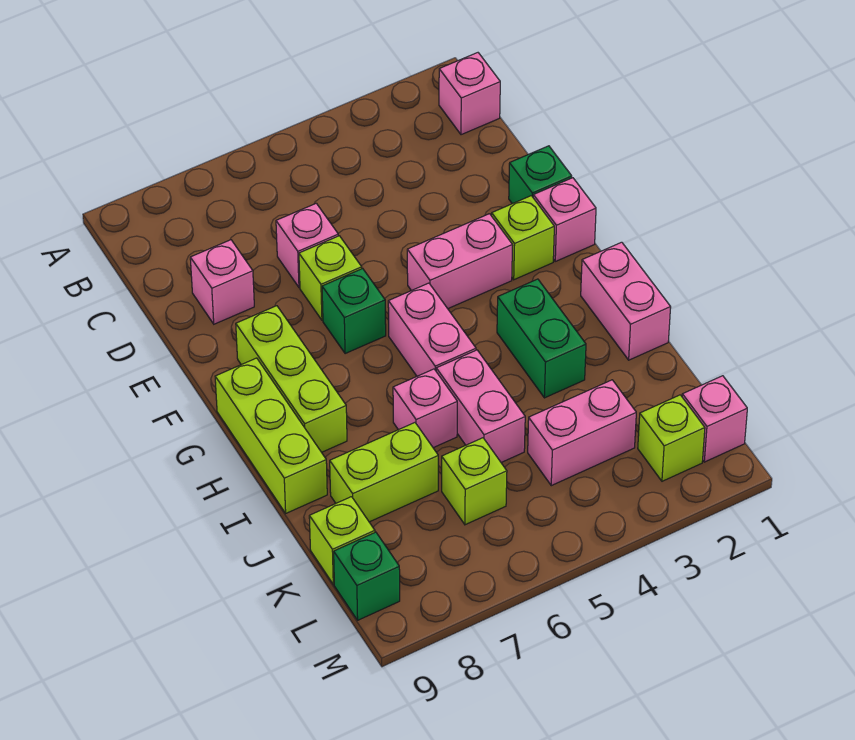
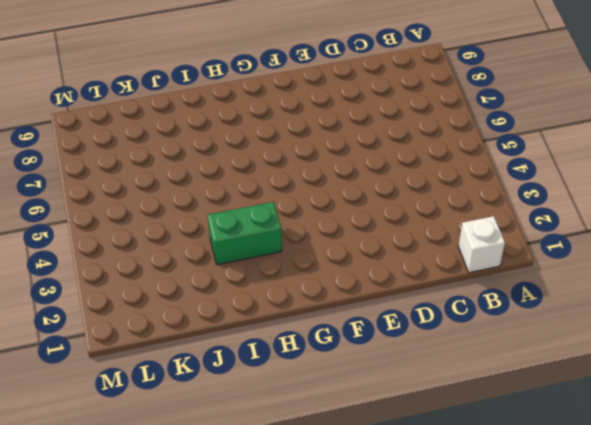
white 1x1 brick [458,216,505,273] -> pink 1x1 brick [439,53,500,135]
none -> pink 1x1 brick [276,203,338,288]
none -> pink 1x1 brick [190,240,254,324]
none -> green 1x1 brick [509,146,572,204]

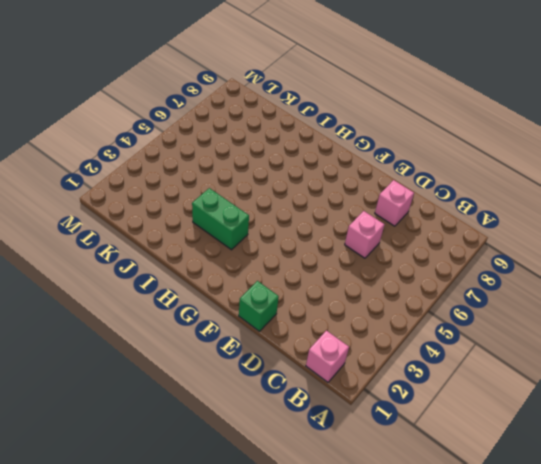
none -> lime 1x1 brick [299,236,362,320]
none -> pink 1x1 brick [533,178,596,261]
none -> lime 1x1 brick [492,196,554,280]

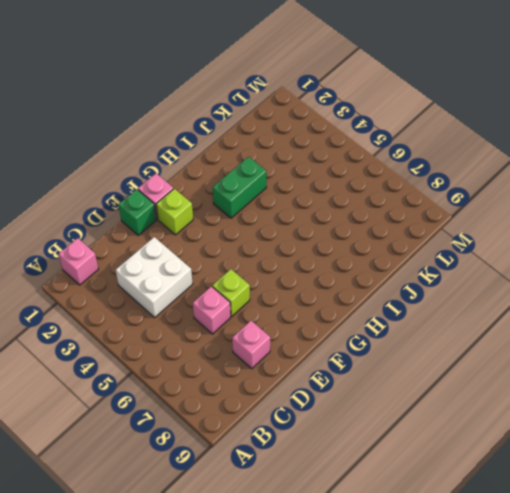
white 2x2 brick [116,237,193,317] -> none
none -> pink 1x2 brick [407,214,513,309]
none -> green 1x1 brick [322,269,386,354]
none -> lime 1x3 brick [236,306,347,452]

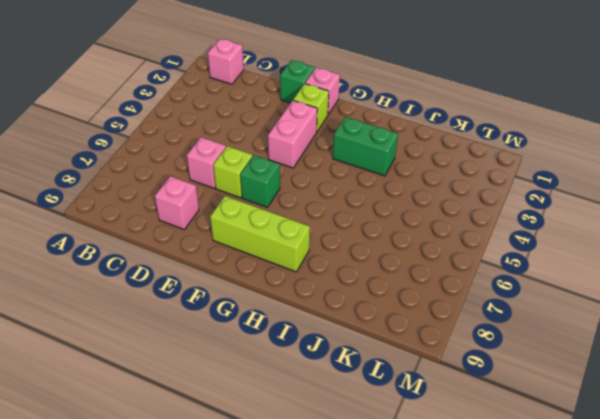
none -> pink 1x2 brick [388,283,476,376]
none -> lime 1x3 brick [215,358,327,513]
none -> pink 1x2 brick [581,242,671,360]

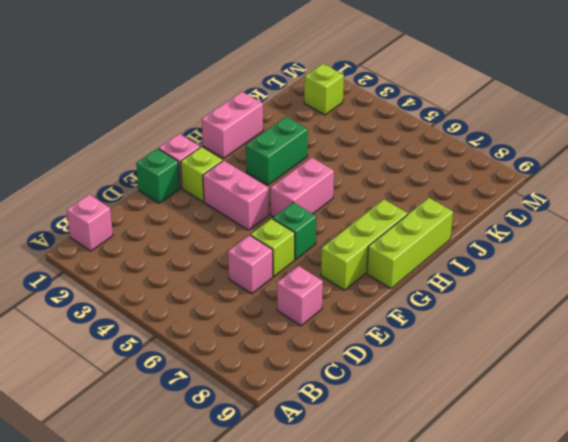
none -> pink 1x2 brick [436,350,525,462]
none -> pink 1x1 brick [393,369,457,448]
none -> lime 1x2 brick [330,423,438,522]

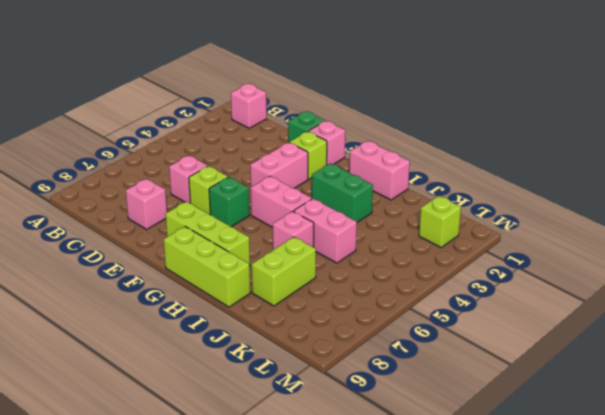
none -> pink 1x2 brick [528,380,636,486]
none -> lime 1x1 brick [442,438,507,525]
none -> lime 1x1 brick [309,497,375,584]

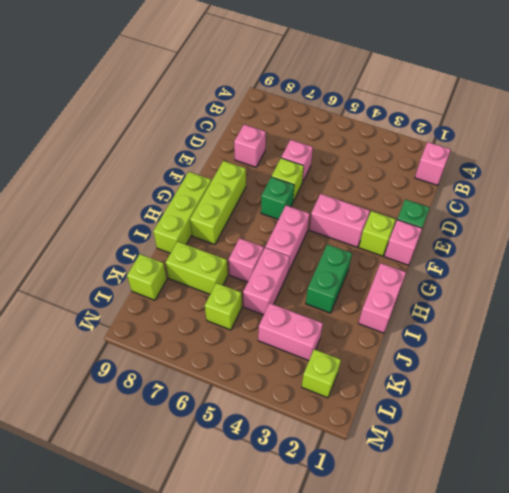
none -> pink 1x1 brick [682,376,747,462]
none -> green 1x1 brick [334,532,400,620]

